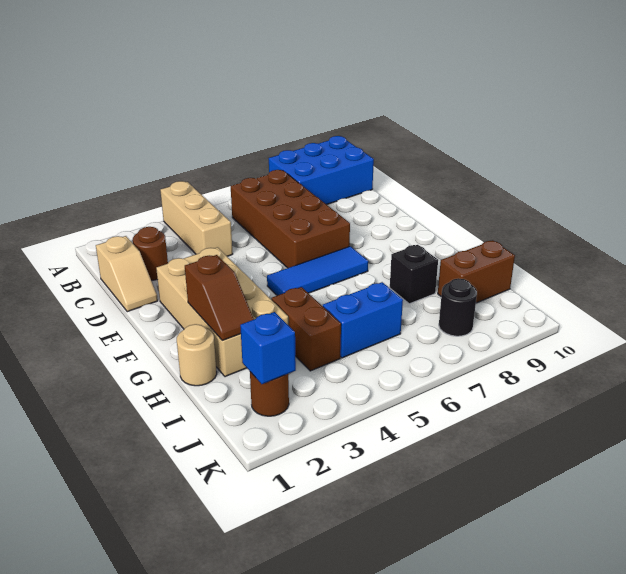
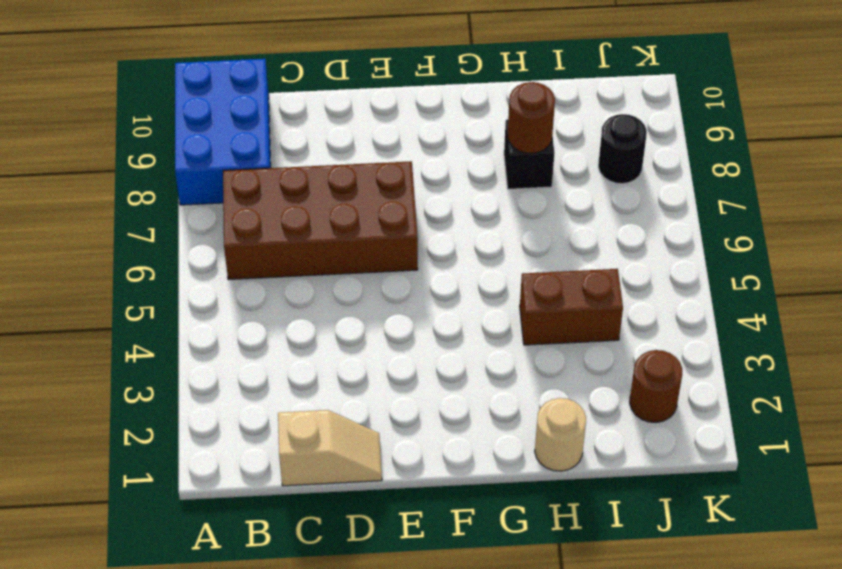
brown 1x1 round brick [507,82,555,153] -> brown 1x1 round brick moved to [133,227,168,280]
none -> tan 1x3 brick [160,181,233,256]
none -> tan 2x4 brick [156,247,288,377]
none -> blue 1x3 tile [267,246,368,296]

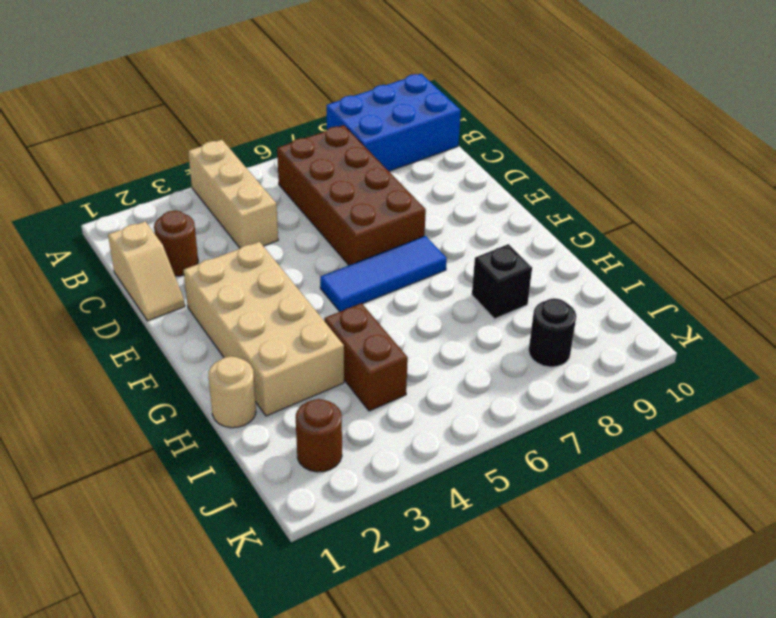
none -> blue 1x2 brick [323,282,403,358]
none -> brown 1x2 brick [438,240,515,303]
none -> brown 1x2 slope [185,255,254,340]

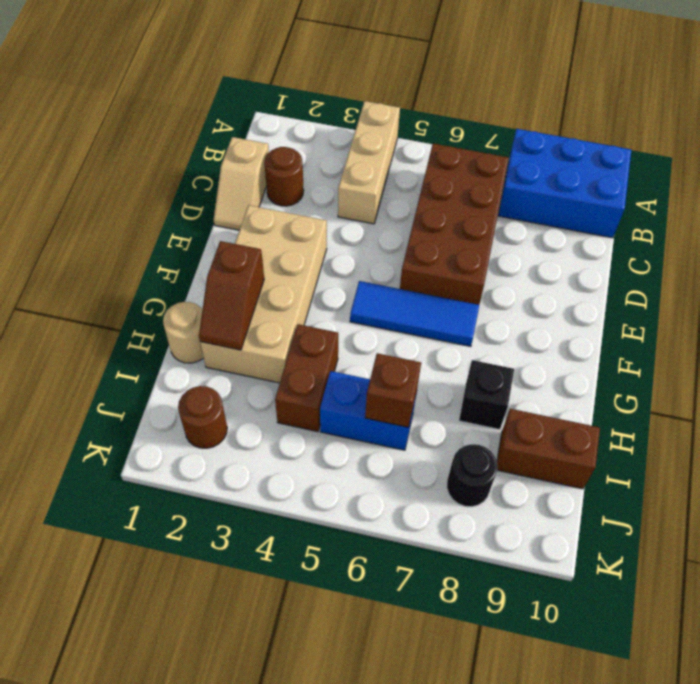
brown 1x1 brick [365,353,421,427] -> none
none -> blue 1x1 brick [240,312,296,384]

